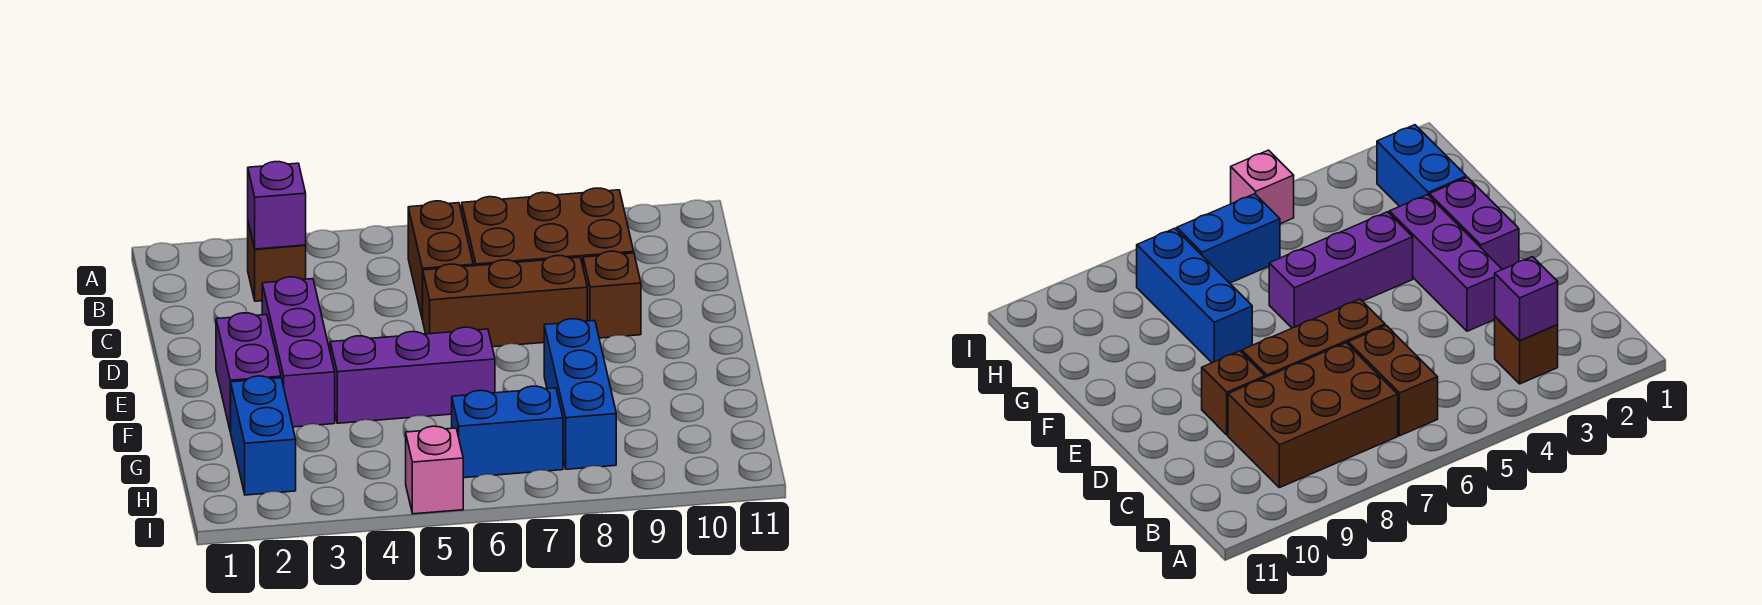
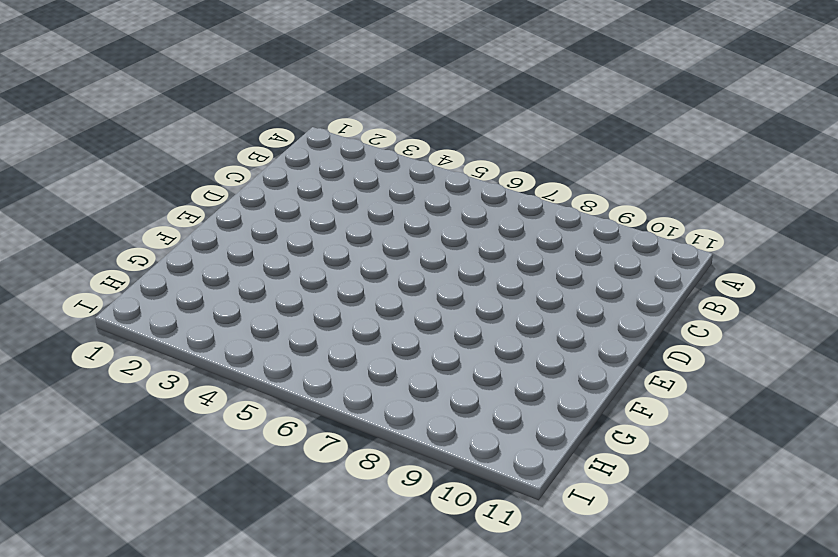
none -> brown 1x1 brick [248,222,306,301]
none -> brown 1x2 brick [408,201,473,320]
none -> brown 2x3 brick [462,188,634,266]

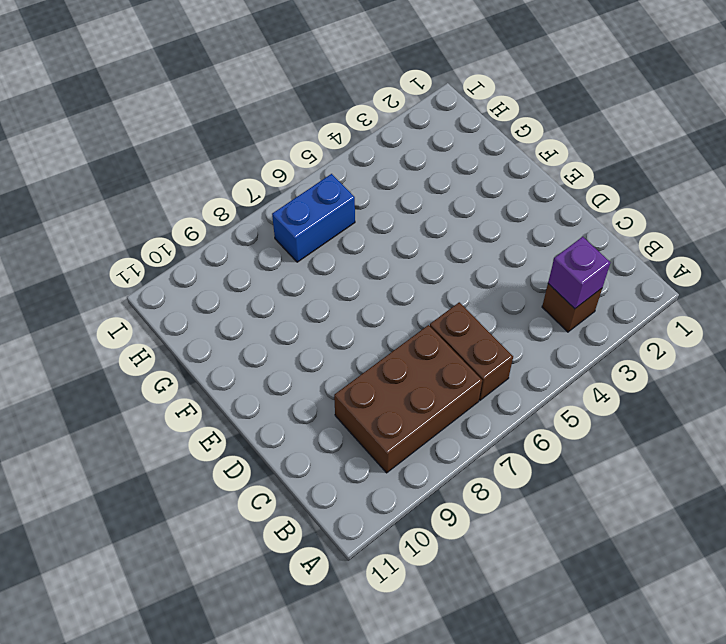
none -> purple 1x3 brick [262,277,335,427]
none -> brown 1x3 brick [423,256,587,347]
none -> brown 1x1 brick [583,251,641,338]

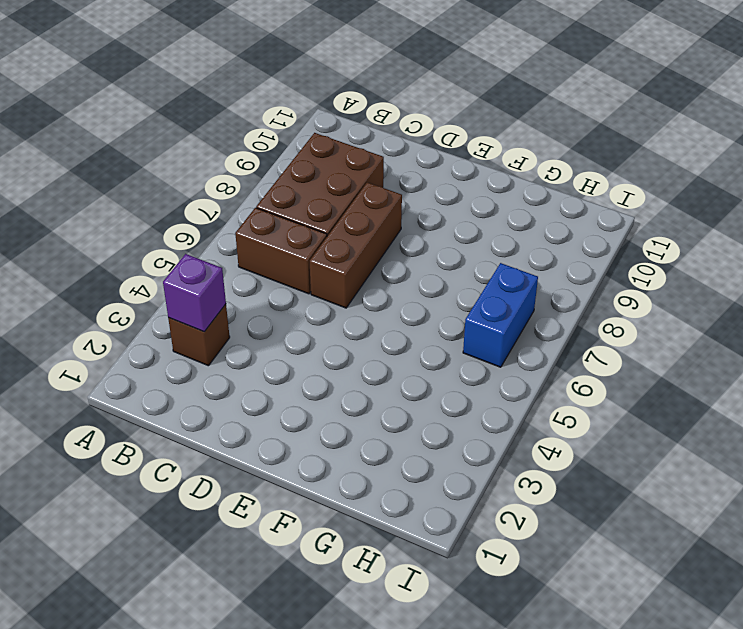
none -> purple 1x3 brick [262,277,335,427]
none -> brown 1x1 brick [583,251,641,338]
none -> purple 1x2 brick [216,313,281,432]

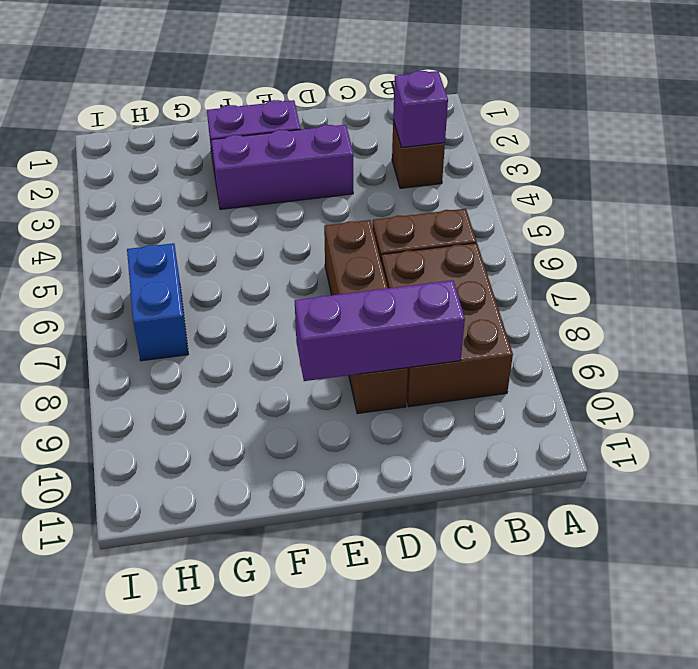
purple 1x3 brick [295,280,465,381] -> purple 1x3 brick turned to [330,327,495,423]
none -> blue 1x3 brick [544,319,616,469]
none -> blue 1x2 brick [231,376,296,495]
none -> pink 1x1 brick [406,426,463,514]

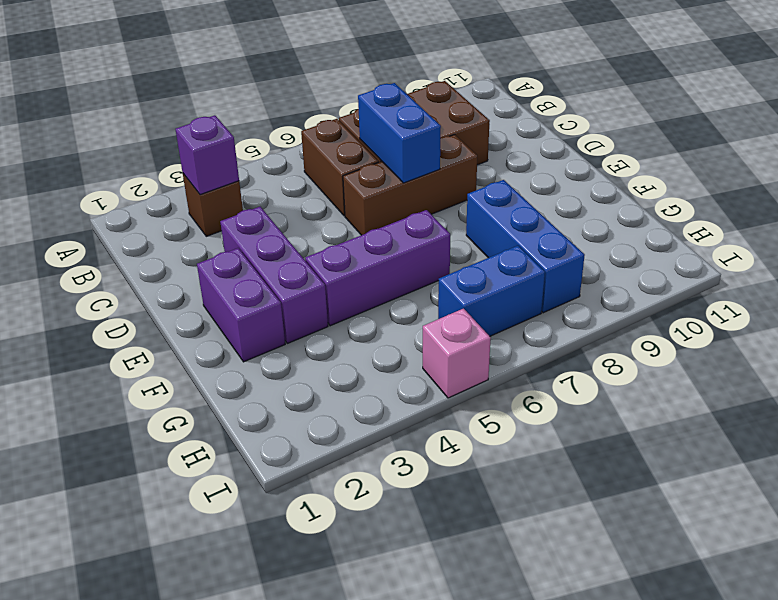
blue 1x2 brick [358,83,441,183] -> blue 1x2 brick moved to [231,376,296,495]
none -> brown 1x1 brick [583,251,641,338]

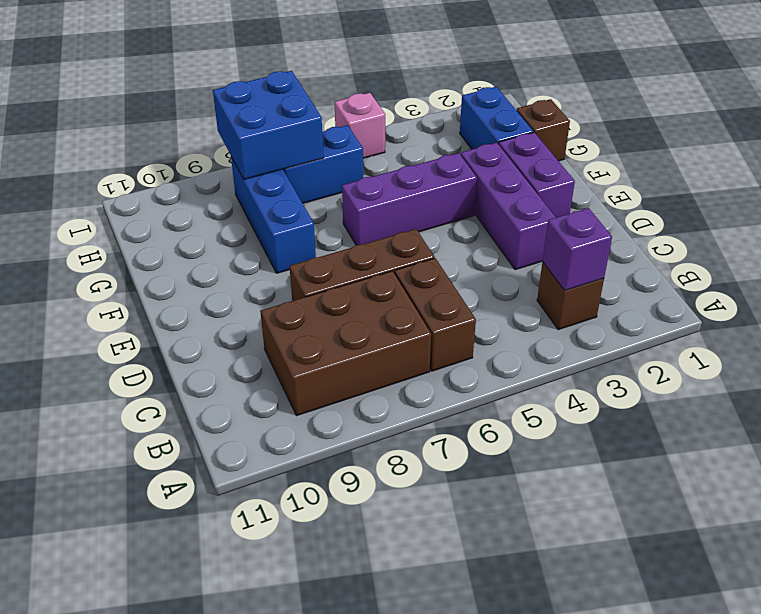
brown 1x1 brick [516,99,570,161] -> brown 1x1 brick moved to [583,251,641,338]
blue 2x2 brick [213,71,323,179] -> none

